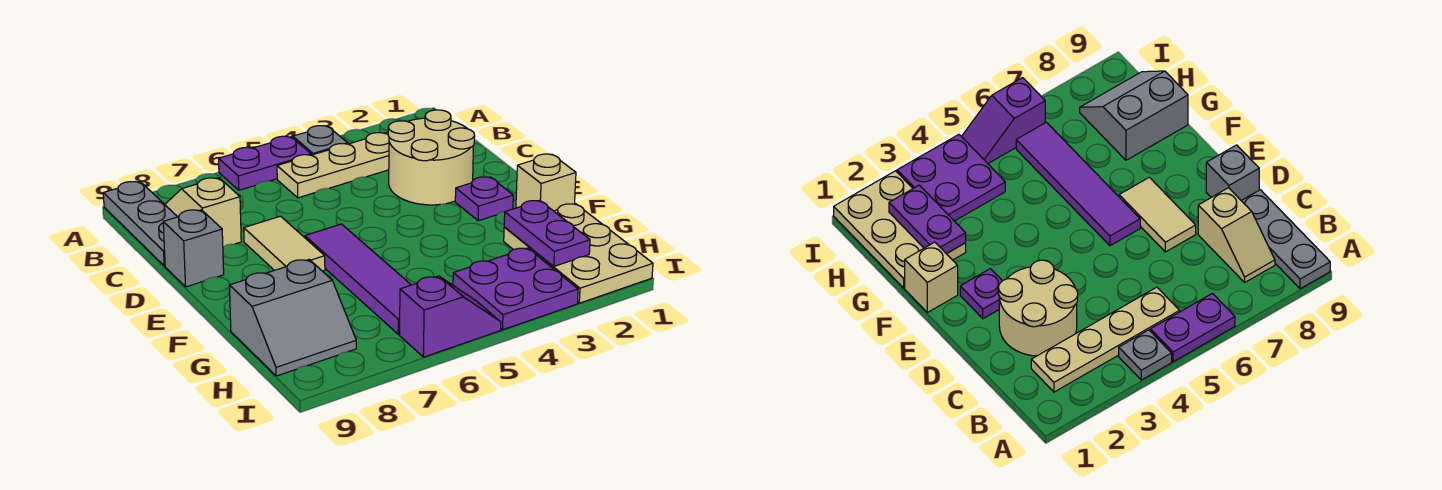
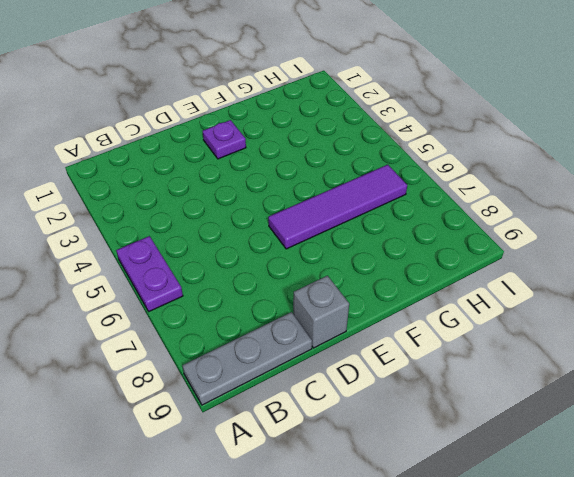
none -> grey 1x1 plate [293,126,348,155]
none -> tan 1x4 plate [277,132,389,198]
none -> tan 1x2 slope [165,178,241,247]

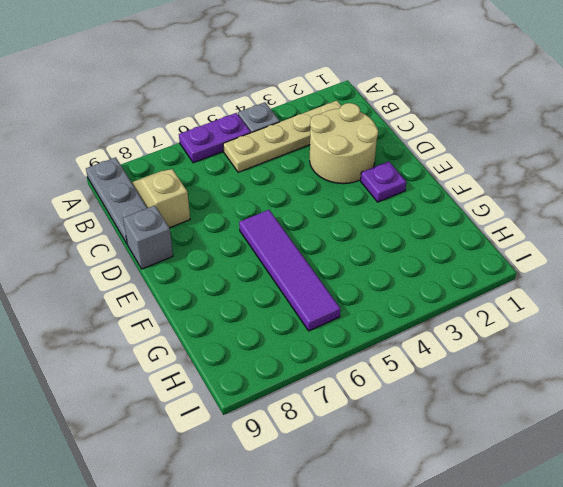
none -> tan 1x2 tile [244,216,325,271]
none -> tan 1x1 brick [516,154,576,211]
none -> tan 2x3 plate [504,204,653,303]

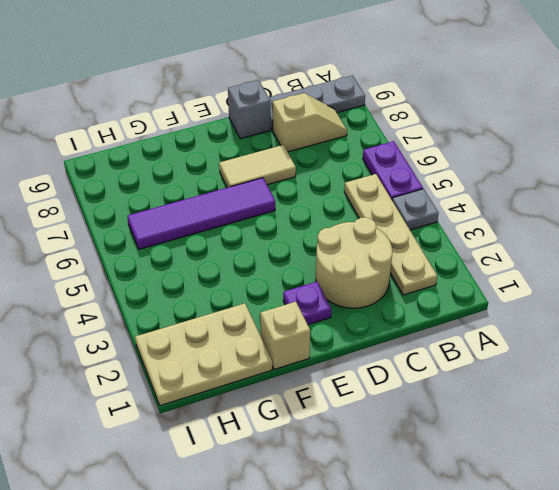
none -> grey 2x2 slope [229,260,356,376]
none -> purple 2x2 plate [453,248,578,330]
none -> purple 1x2 slope [400,276,501,357]

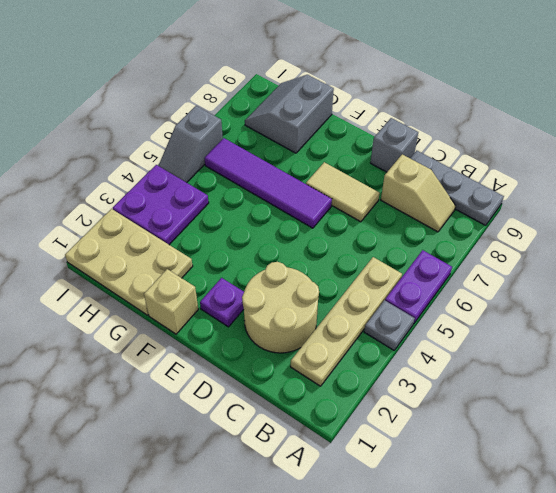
grey 1x2 slope [158,106,223,183] -> purple 1x2 slope [400,276,501,357]
none -> purple 1x2 plate [504,201,590,266]

